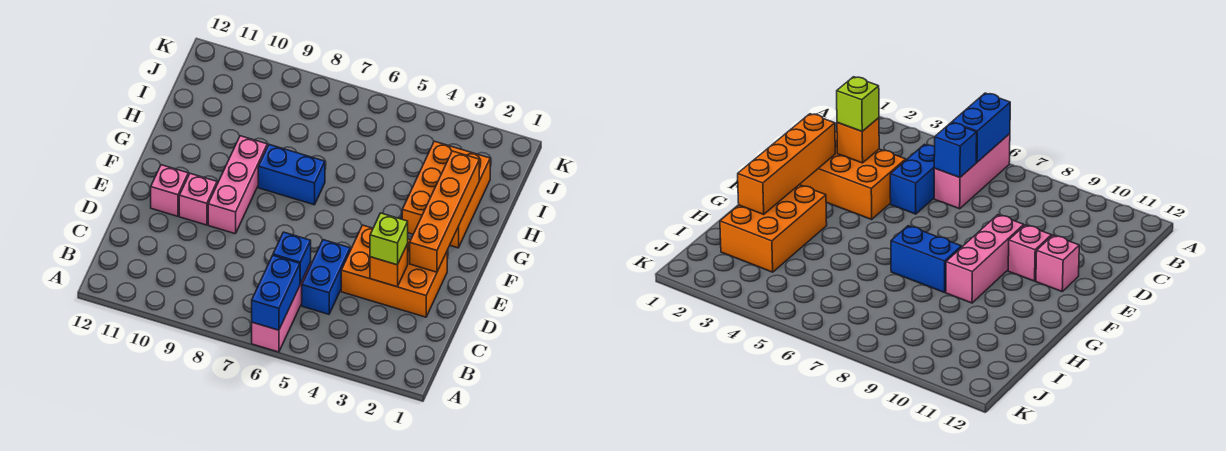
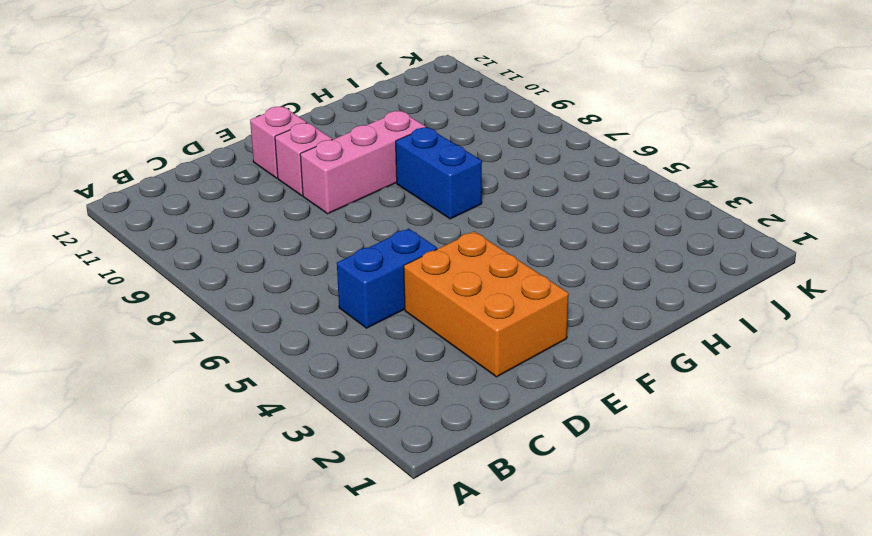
none -> pink 1x3 brick [252,263,311,352]
none -> orange 2x3 brick [402,141,490,248]
none -> blue 1x2 brick [252,256,300,330]

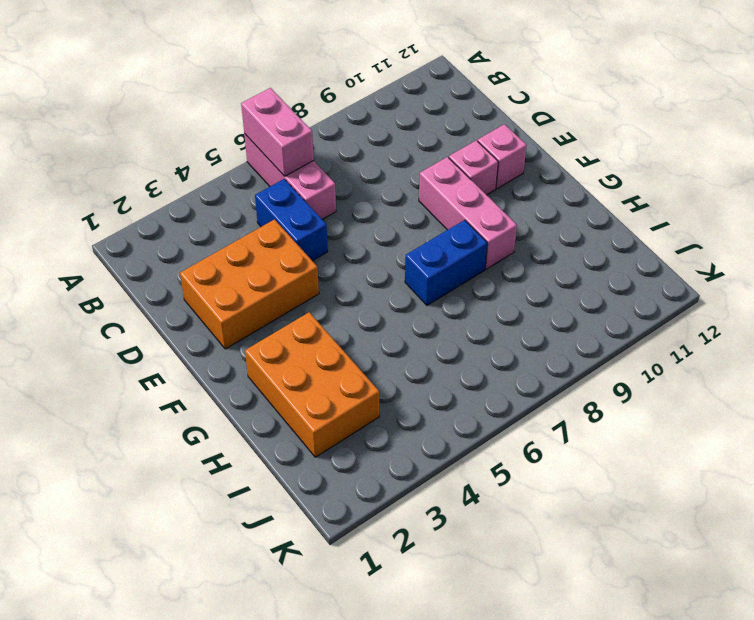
pink 1x2 brick [241,88,314,176] -> blue 1x2 brick [252,256,300,330]
none -> blue 1x1 brick [273,232,311,284]
none -> orange 1x1 brick [370,244,408,287]
none -> orange 1x4 brick [410,151,479,272]

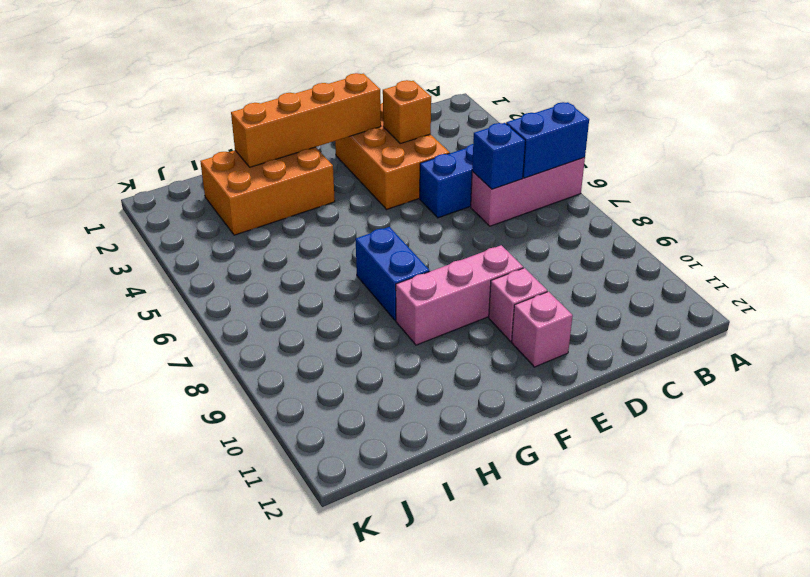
none -> lime 1x1 brick [370,213,408,265]

